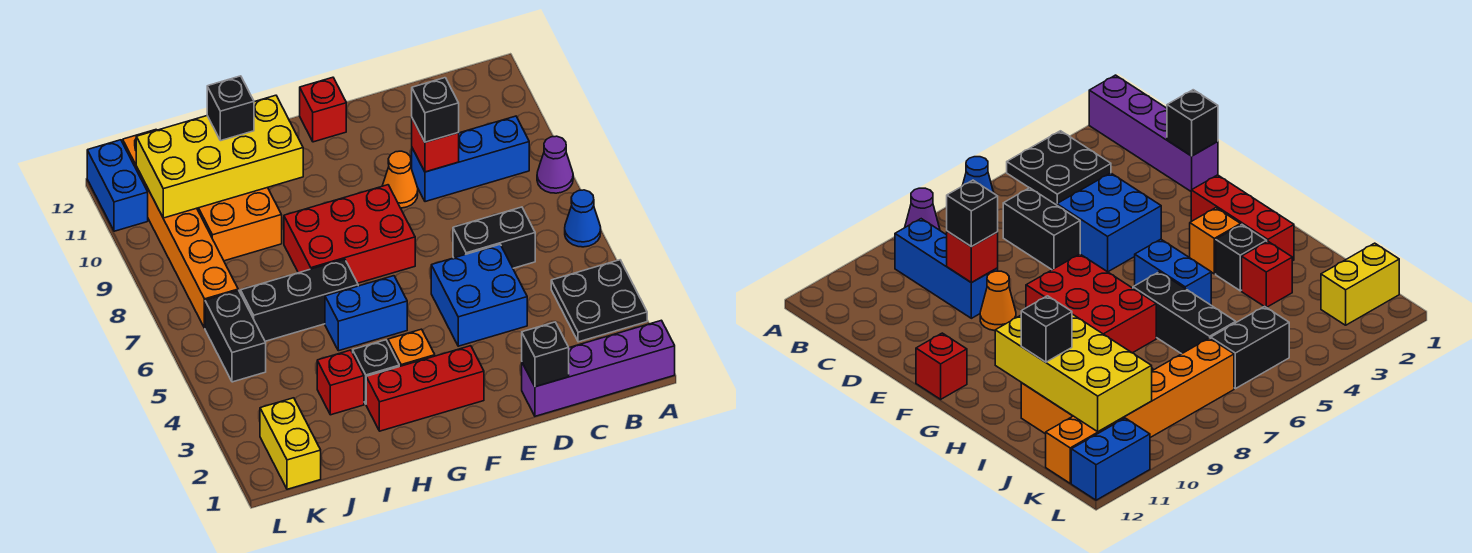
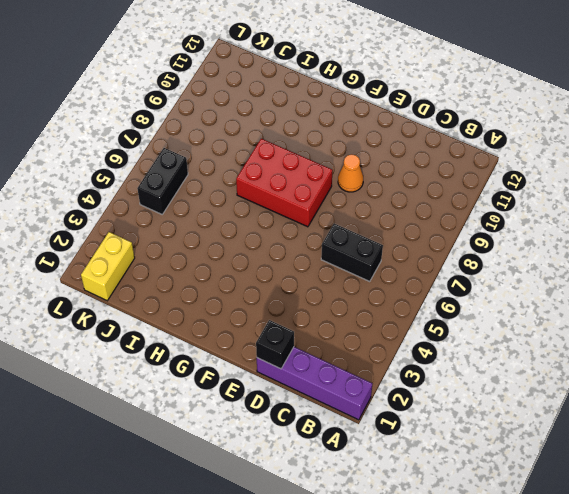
none -> black 2x2 plate [551,260,647,342]
none -> blue 1x1 cone [565,190,601,247]
none -> purple 1x1 cone [537,136,573,193]

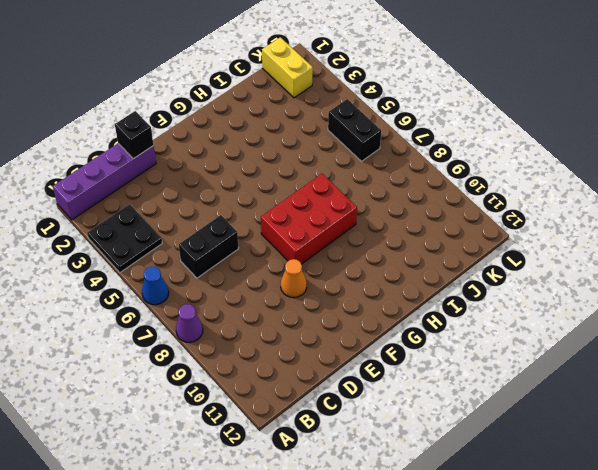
none -> blue 1x3 brick [412,116,529,202]
none -> blue 2x2 brick [431,245,527,346]
none -> red 1x3 brick [366,346,484,431]

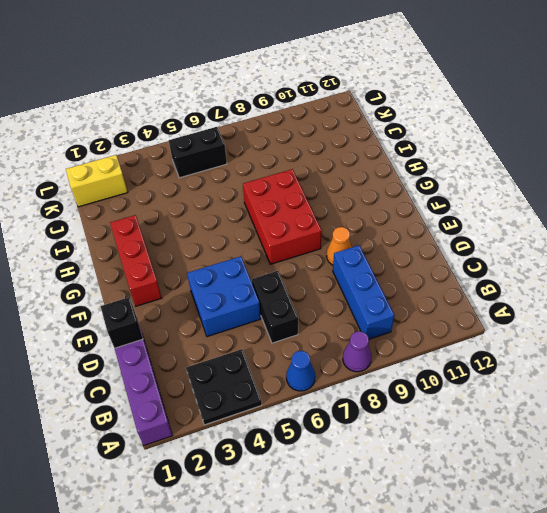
none -> red 1x1 brick [300,77,346,142]
none -> orange 1x1 brick [388,329,435,367]
none -> blue 1x2 brick [325,276,407,351]

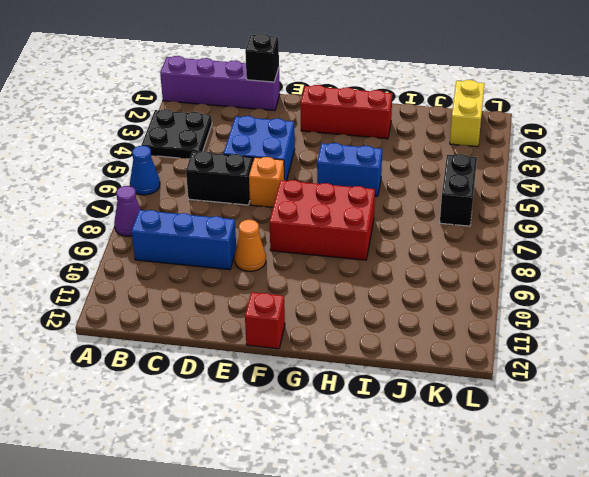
orange 1x1 brick [249,157,284,207] -> orange 1x1 brick moved to [388,329,435,367]
none -> black 1x1 brick [353,340,399,404]
none -> black 1x3 brick [241,259,358,341]
none -> red 1x1 brick [317,350,364,415]

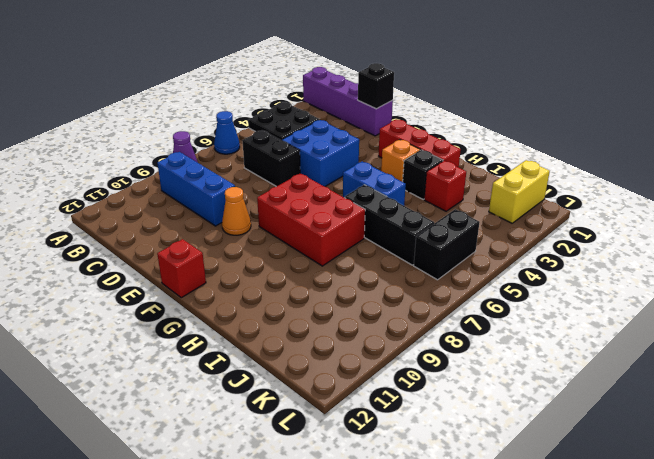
none -> orange 2x3 brick [197,187,282,261]
none -> orange 1x6 brick [123,130,238,328]
none -> blue 1x2 brick [87,140,148,231]

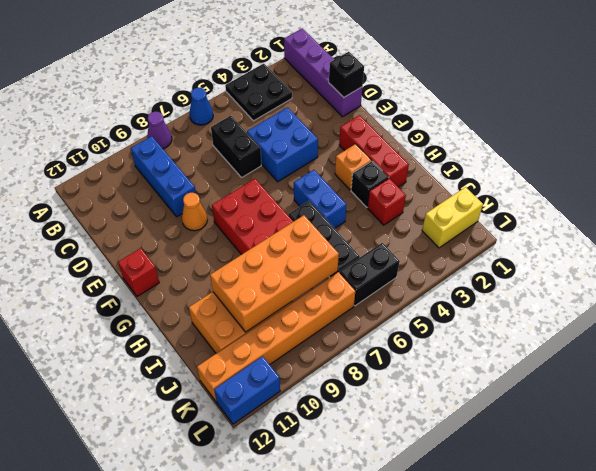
orange 2x4 brick [210,215,339,332] -> yellow 2x4 brick [136,95,303,218]
none -> red 1x1 brick [412,119,459,172]
none -> black 1x1 brick [412,78,459,142]
none -> black 1x1 brick [207,76,254,141]

